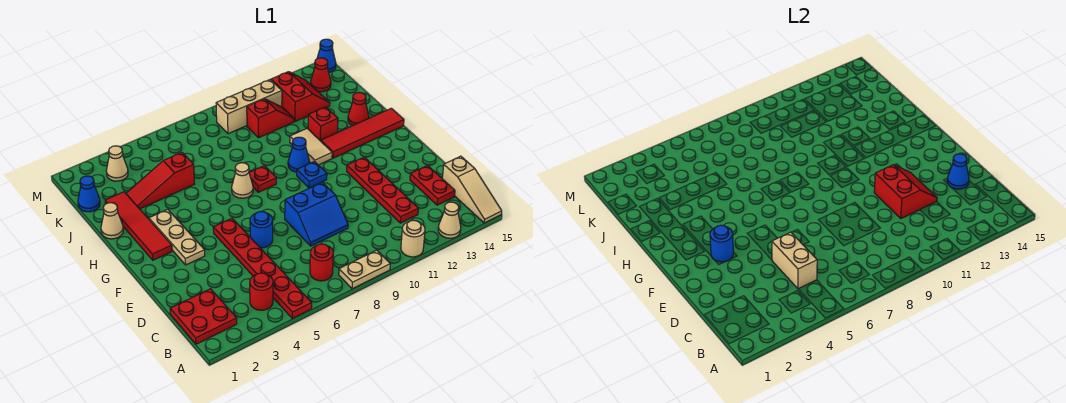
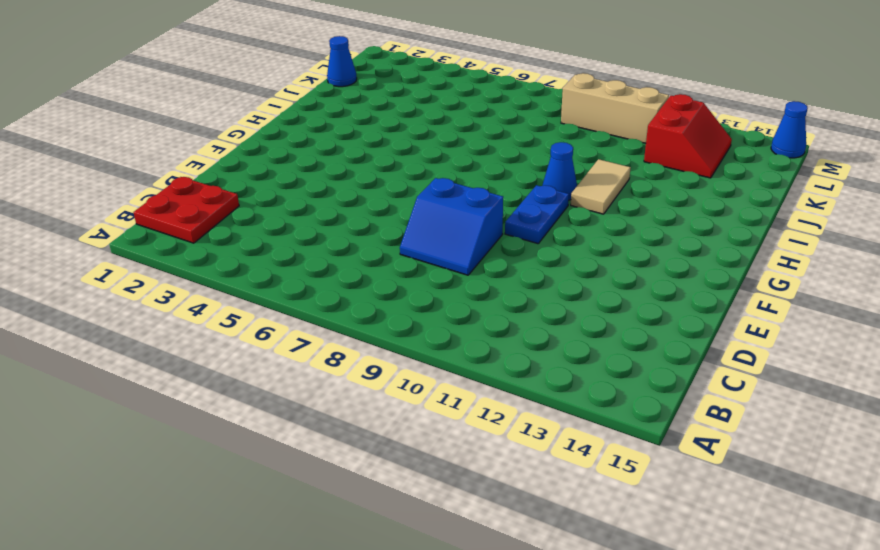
blue 1x2 plate [505,185,569,244] -> blue 1x1 plate [297,161,327,188]
none -> red 1x6 plate [213,218,312,318]
none -> tan 1x2 plate [339,250,390,289]
none -> tan 1x1 round brick [401,220,425,257]
none -> tan 1x1 cone [438,202,461,238]

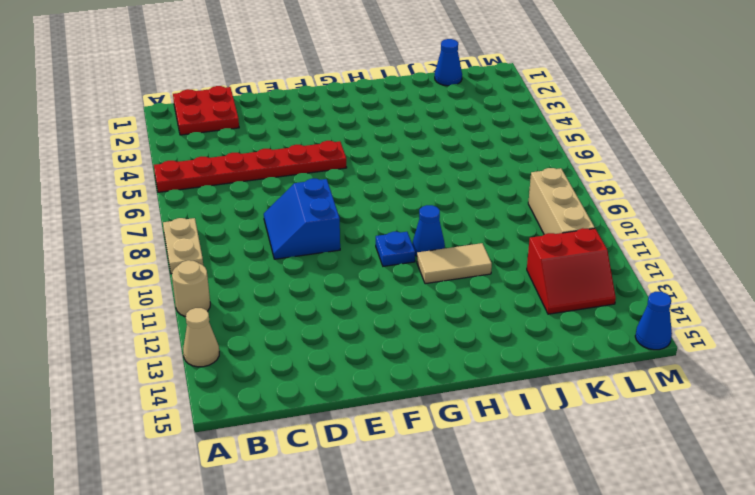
none -> tan 1x3 slope [442,156,502,223]
none -> red 1x1 round brick [250,273,273,310]
none -> red 1x1 round brick [310,244,333,281]
none -> red 1x4 plate [347,157,418,223]

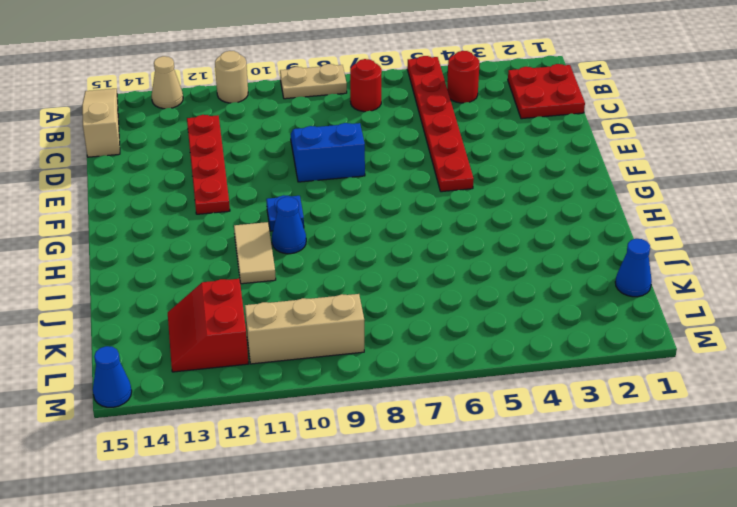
none -> red 1x2 plate [410,166,455,205]
none -> blue 1x1 round brick [250,211,273,248]
none -> tan 1x3 plate [149,209,205,265]
none -> red 1x4 tile [105,192,172,260]

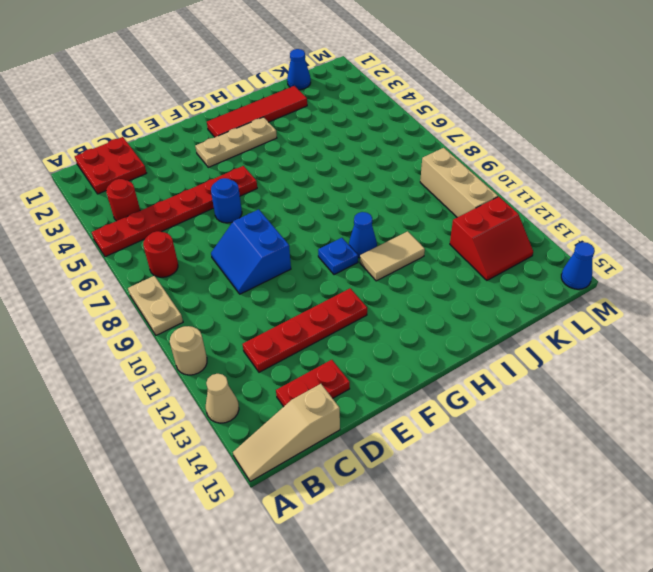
none -> tan 1x1 cone [232,163,253,198]
none -> red 1x1 plate [249,166,276,192]
none -> red 1x4 tile [321,108,404,158]
none -> tan 1x1 cone [101,203,123,239]

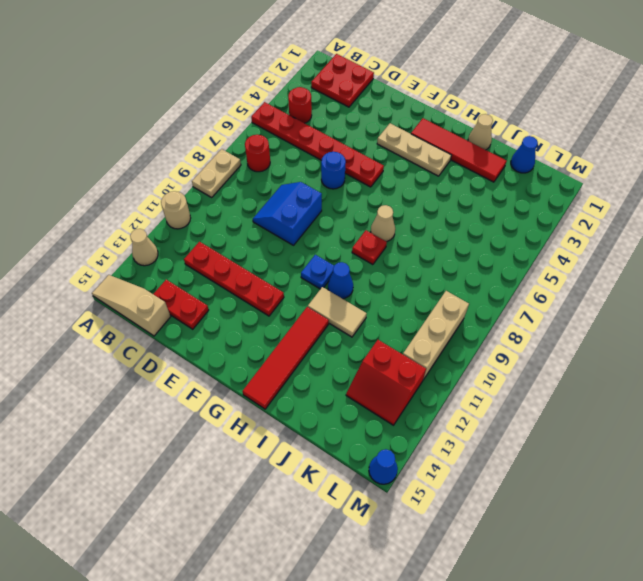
none -> red 1x1 brick [308,107,338,141]
none -> red 1x1 cone [348,93,369,126]
none -> red 1x3 slope [126,153,194,209]
none -> red 1x2 slope [247,99,294,138]

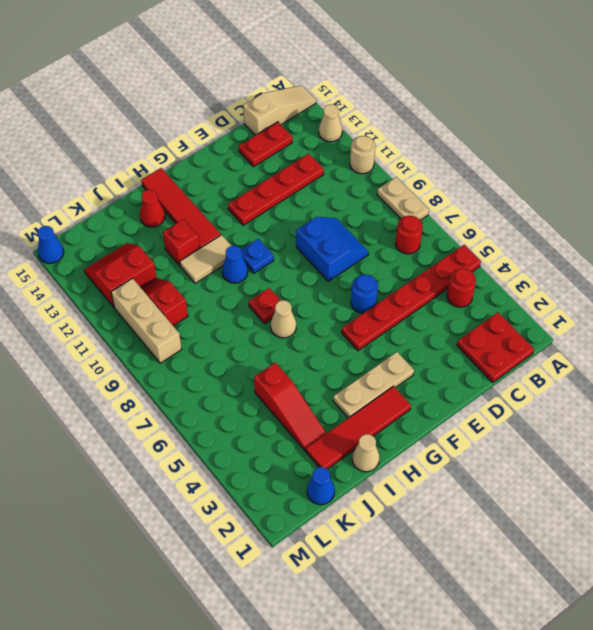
none -> tan 1x1 cone [106,146,128,181]
none -> red 1x1 cone [310,58,331,92]
none -> tan 1x2 brick [772,232,817,289]
none -> red 2x2 slope [874,165,937,218]

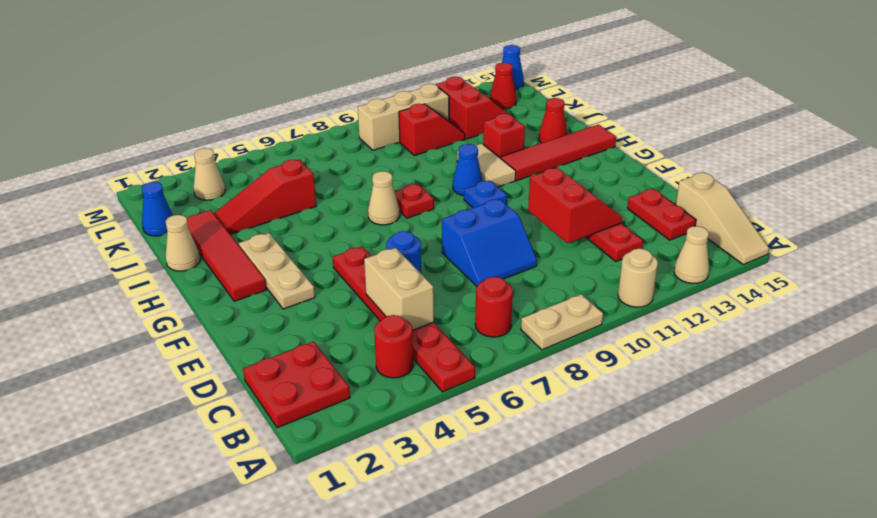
none -> blue 1x1 cone [947,154,969,189]
none -> blue 1x1 round brick [710,225,733,262]

